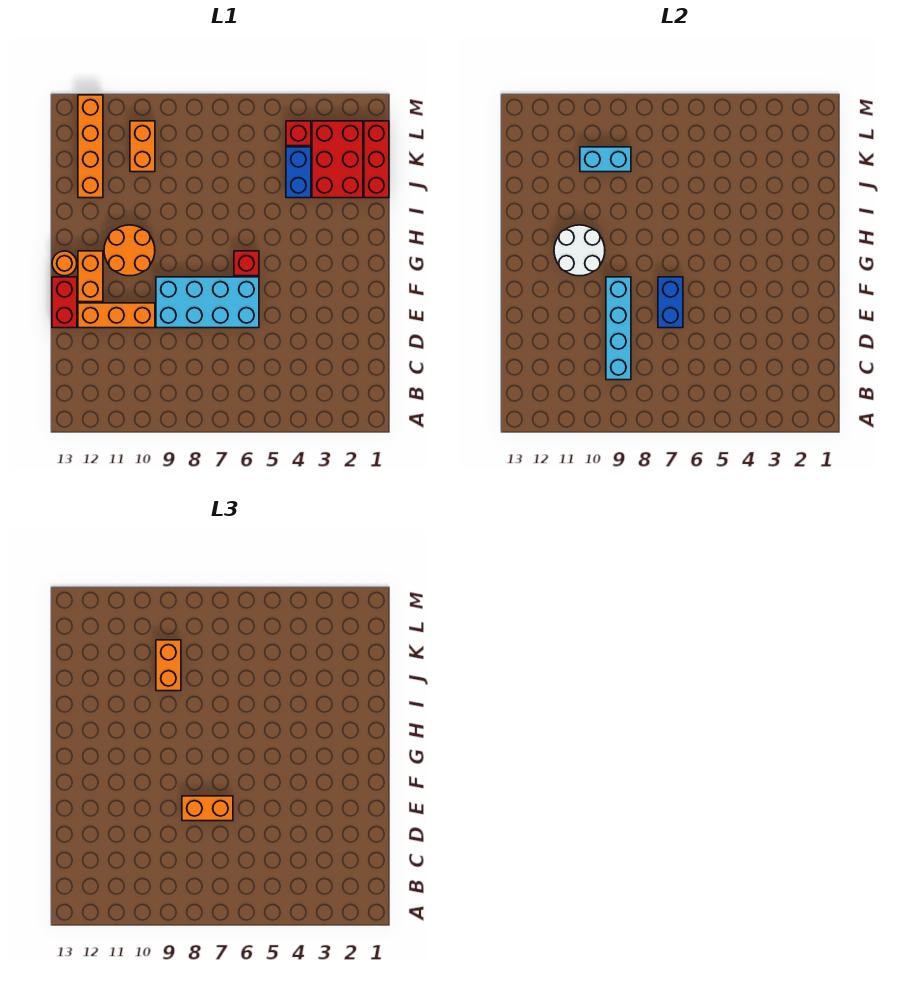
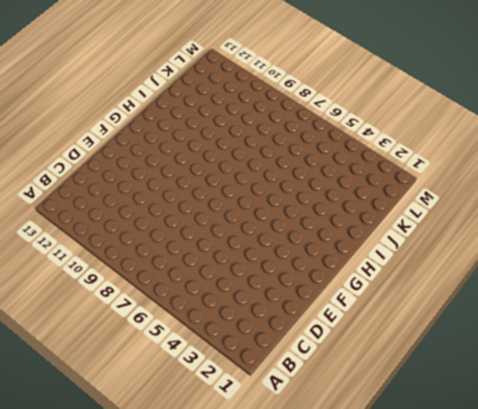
none -> cyan 2x4 brick [156,277,259,328]
none -> orange 1x3 brick [78,303,155,328]
none -> red 1x2 brick [52,277,77,328]

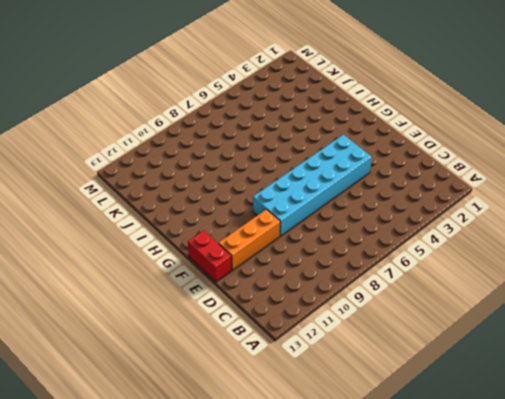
cyan 2x6 brick [253,135,372,236] -> cyan 2x4 brick [156,277,259,328]
none -> orange 1x2 brick [78,251,103,302]
none -> red 1x1 brick [234,251,259,276]
none -> orange 2x2 round brick [104,225,155,276]

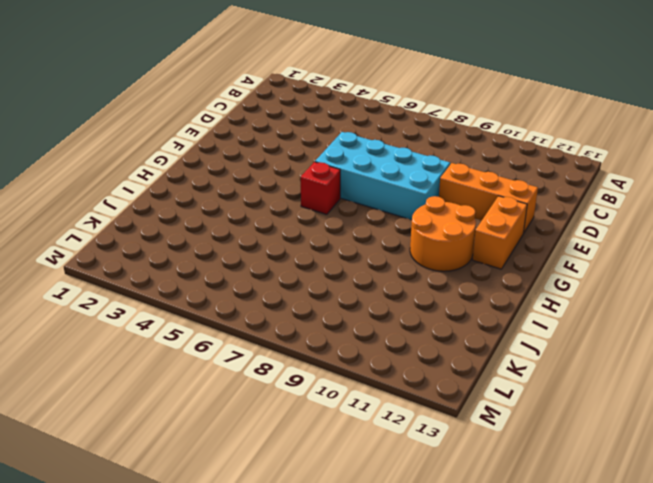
none -> red 1x2 brick [52,277,77,328]
none -> orange 1x1 round brick [52,251,77,276]
none -> red 1x3 brick [364,121,389,198]

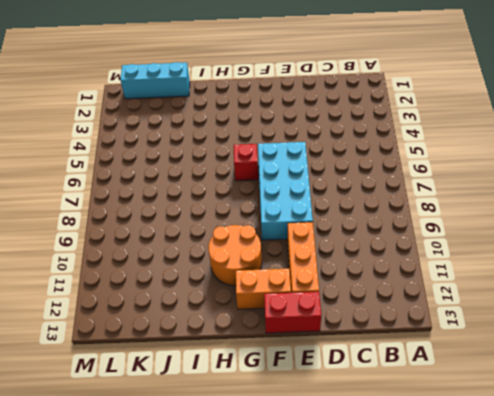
cyan 1x3 brick [121,62,190,99] -> red 1x3 brick [364,121,389,198]
none -> orange 1x1 round brick [52,251,77,276]
none -> red 2x3 brick [312,121,363,198]
none -> blue 1x2 brick [286,147,311,198]

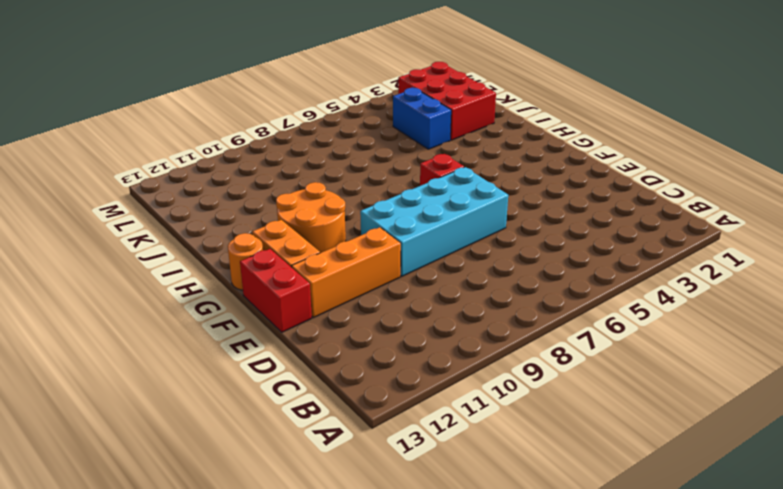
none -> red 1x3 brick [364,121,389,198]
none -> orange 1x4 brick [78,95,103,198]
none -> orange 1x2 brick [130,121,155,172]

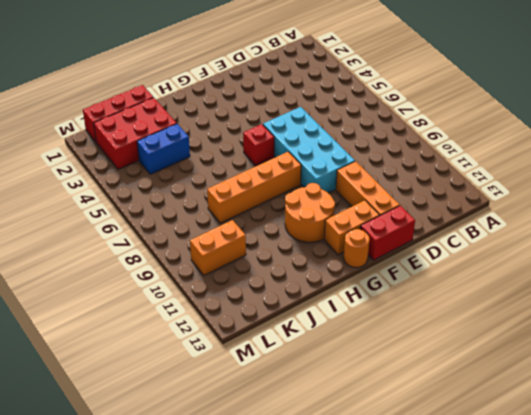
orange 1x4 brick [207,152,301,223] -> orange 1x4 brick moved to [78,95,103,198]
none -> red 1x1 brick [286,121,311,146]
none -> cyan 1x4 brick [606,277,631,380]
none -> blue 1x2 brick [658,277,683,328]

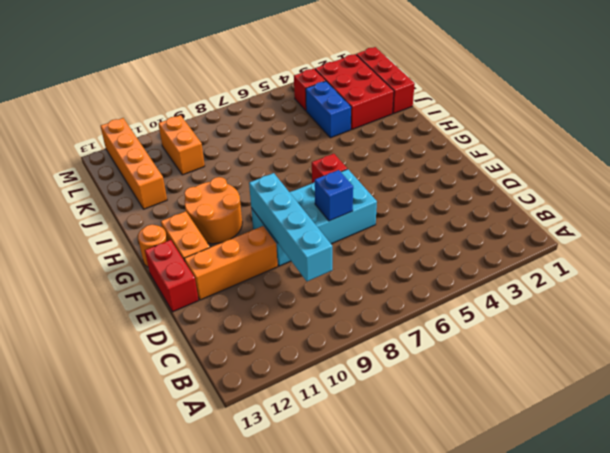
blue 1x1 brick [315,170,353,221] -> blue 1x2 brick [658,277,683,328]
none -> white 2x2 round brick [554,225,605,276]
none -> cyan 1x2 brick [580,147,631,172]
none -> orange 1x2 brick [182,796,233,821]

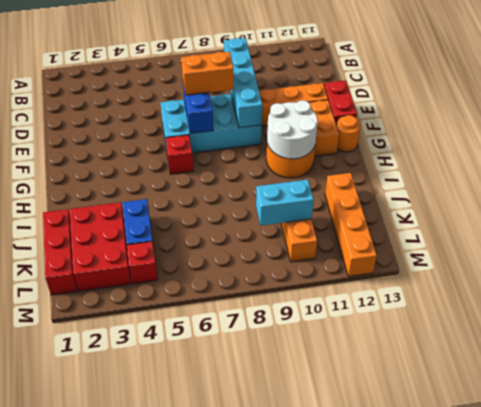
none -> orange 1x2 brick [156,640,181,691]

